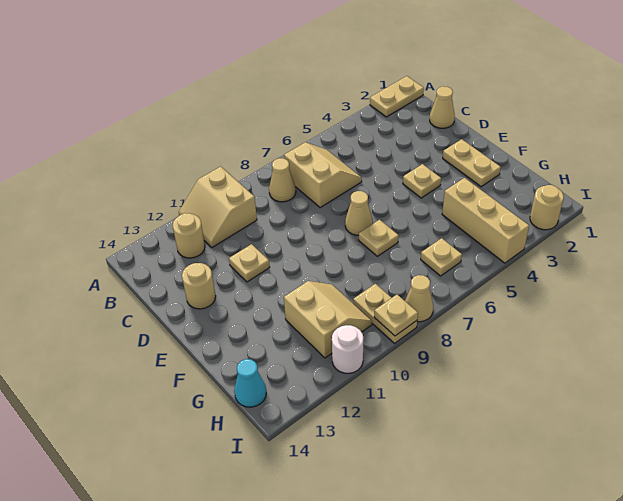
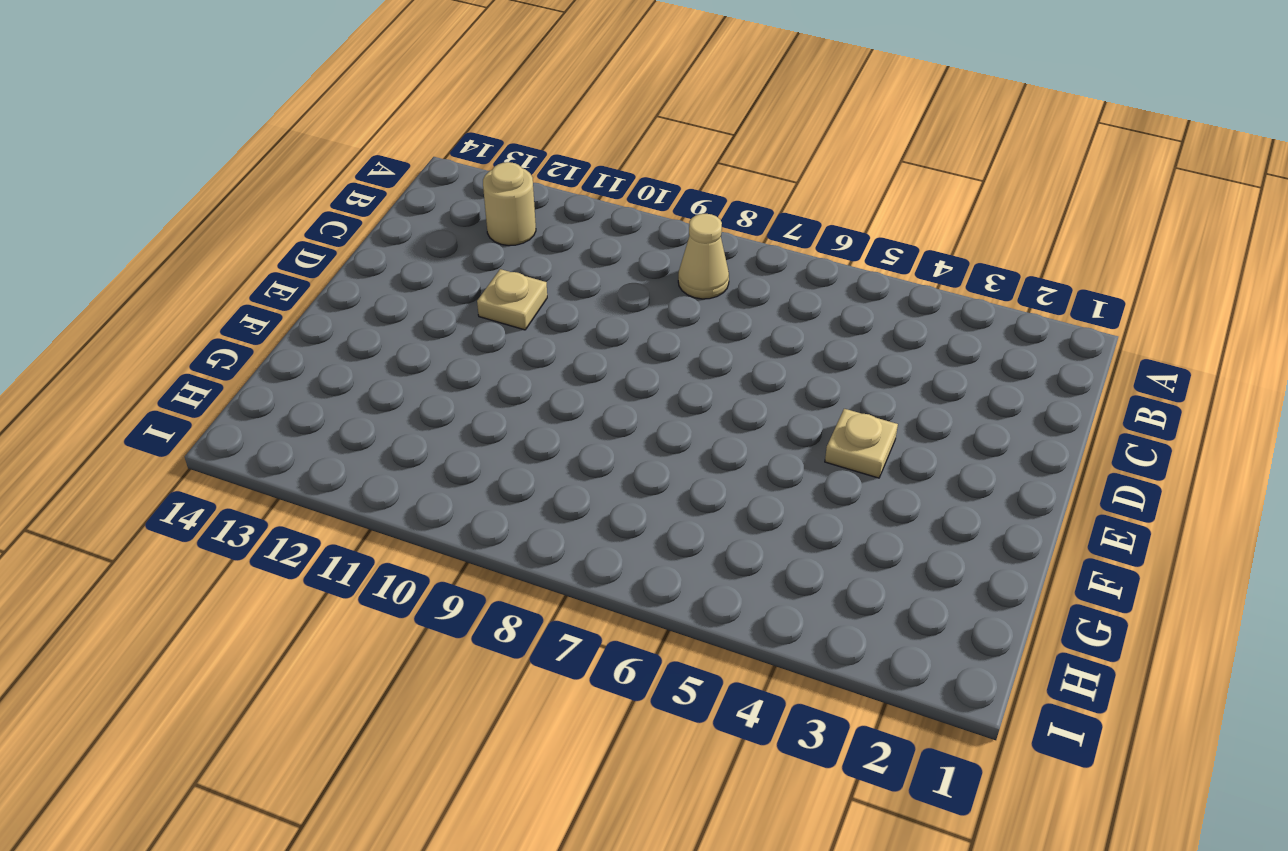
none -> tan 1x2 plate [370,76,424,117]
none -> tan 2x2 slope [179,167,257,247]
none -> tan 2x2 slope [284,142,362,207]

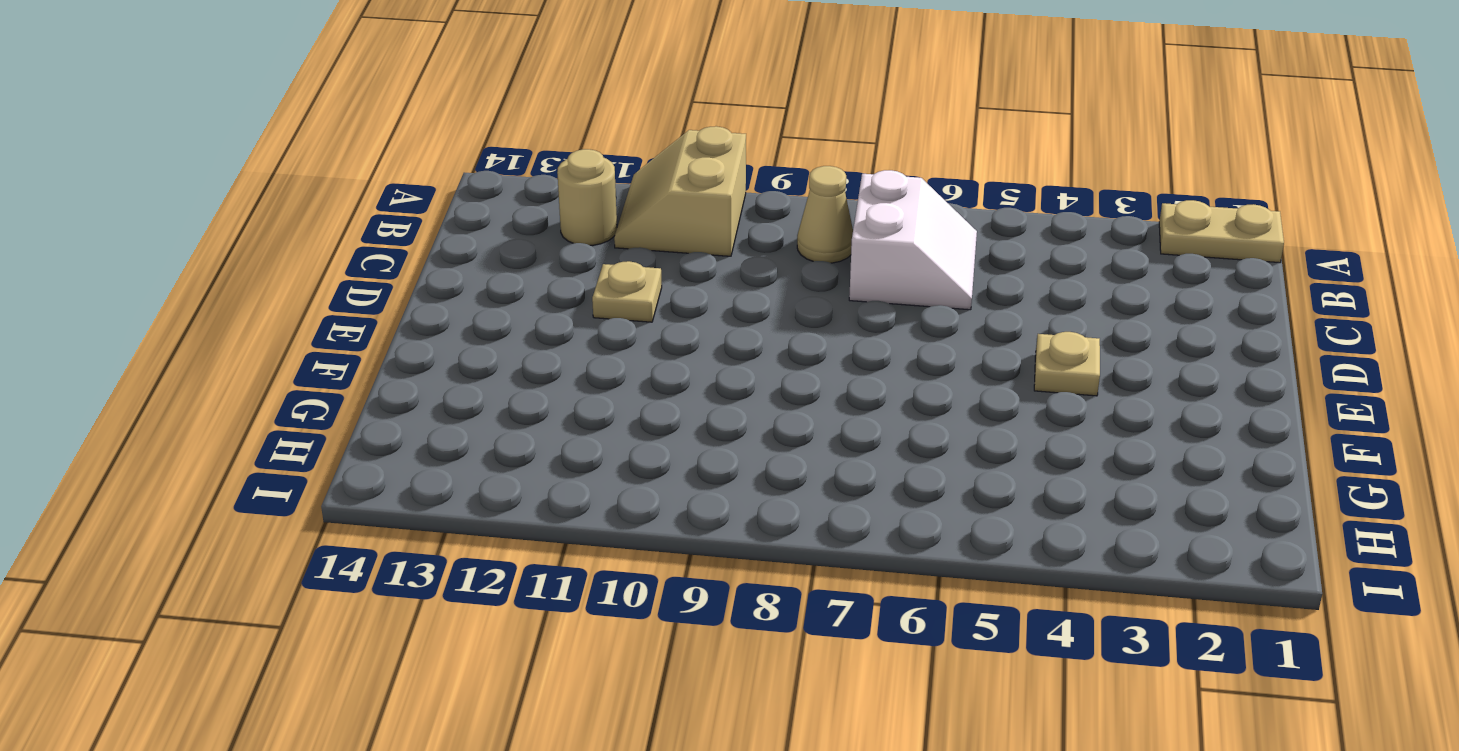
white 2x2 slope [849,170,977,310] -> tan 2x2 slope [284,142,362,207]
none -> tan 1x1 cone [430,86,455,128]
none -> tan 1x1 round brick [182,263,216,309]
none -> tan 1x2 plate [443,139,501,187]

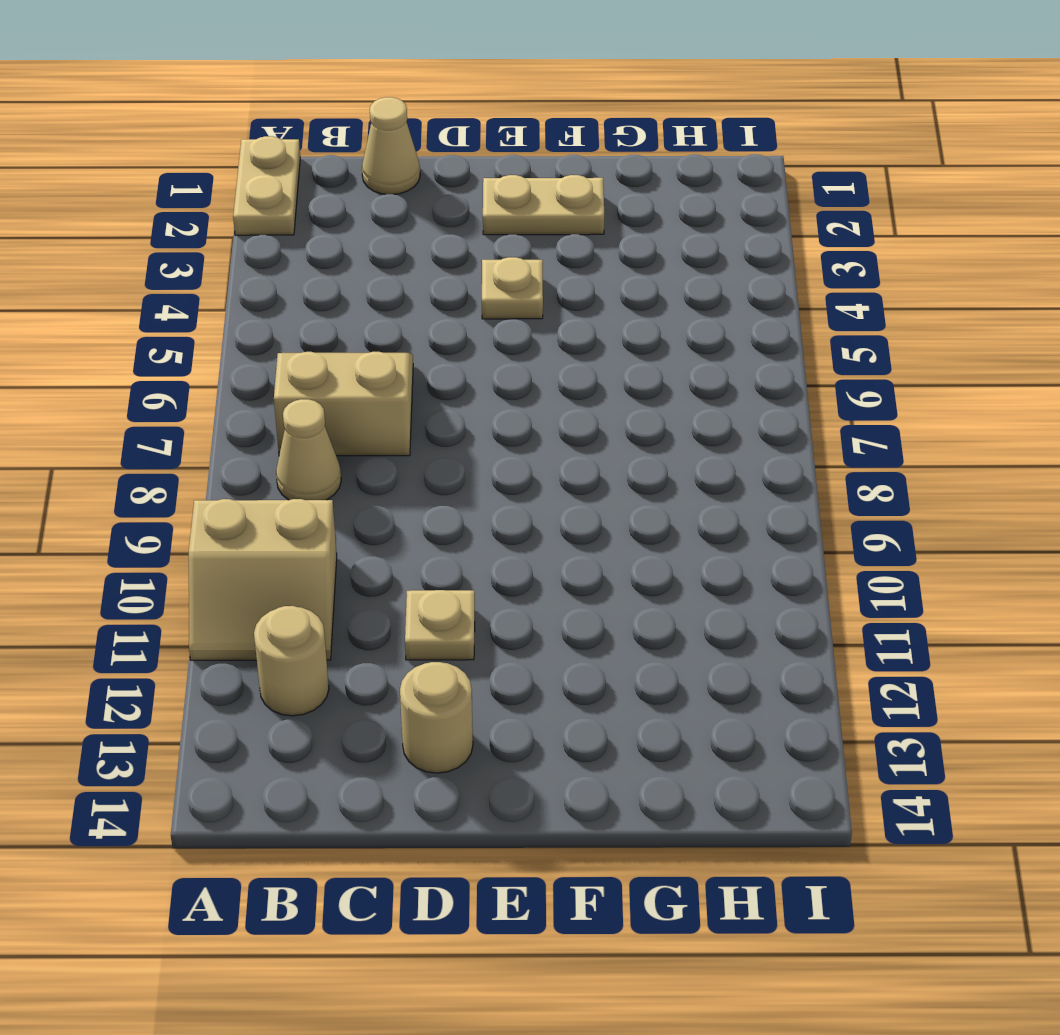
none -> tan 1x1 cone [345,191,373,235]
none -> tan 1x1 plate [359,220,399,256]
none -> tan 1x3 brick [442,178,529,263]

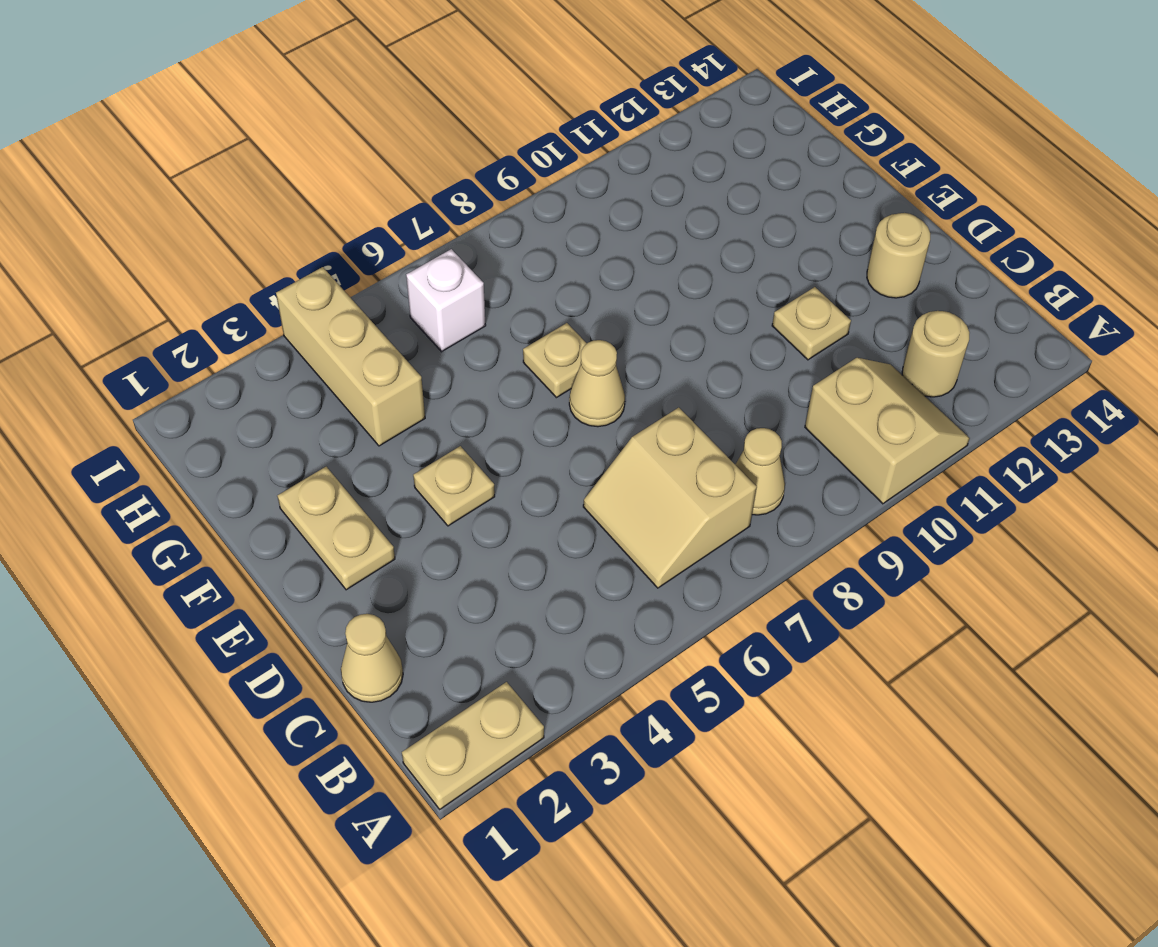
white 1x1 brick [406,249,486,352] -> tan 1x1 plate [421,238,462,276]
none -> tan 2x2 slope [284,281,372,358]
none -> tan 1x2 plate [353,284,417,343]
none -> cyan 1x1 cone [234,359,266,407]

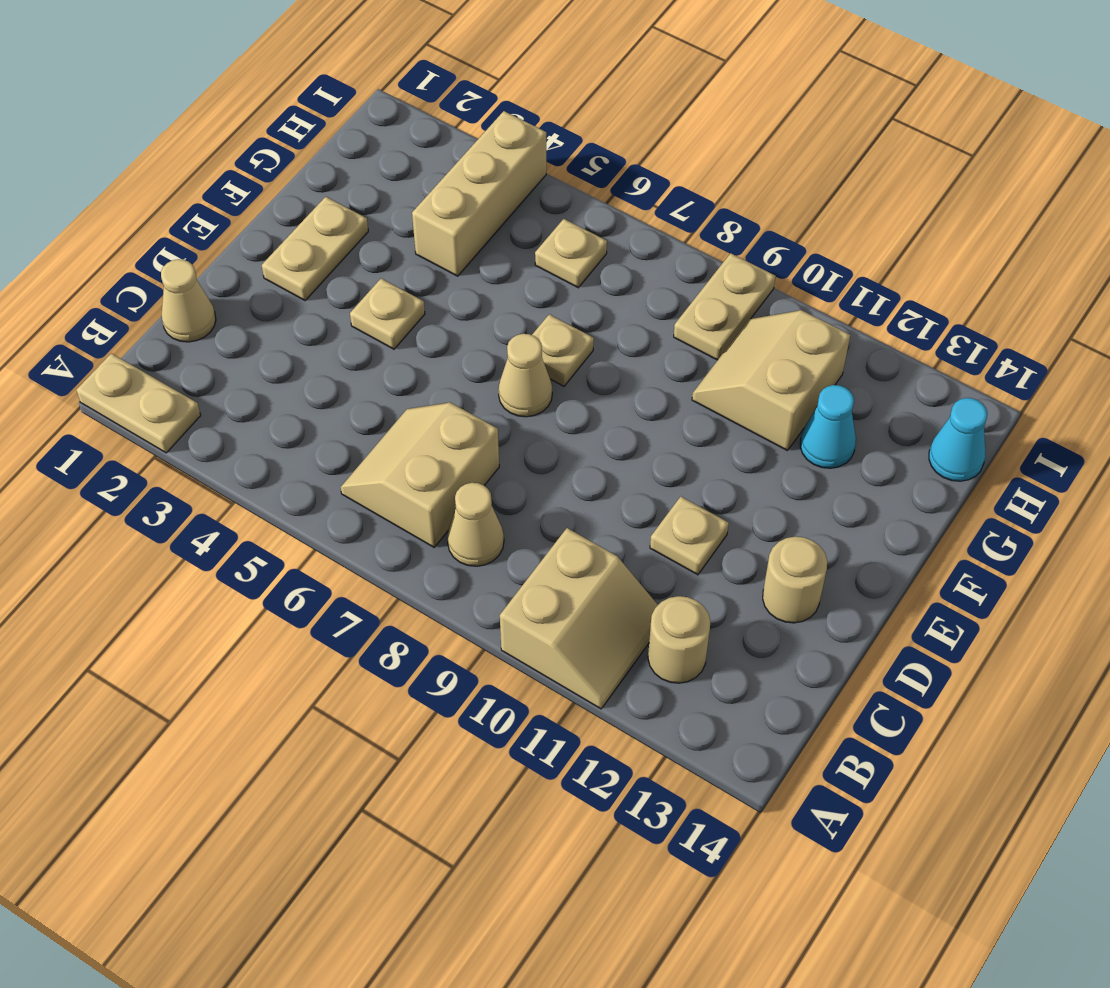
cyan 1x1 cone [800,385,856,468] -> none
none -> tan 1x1 round brick [530,185,564,230]
none -> tan 1x1 cone [405,275,433,322]
none -> white 1x1 round brick [332,325,363,373]

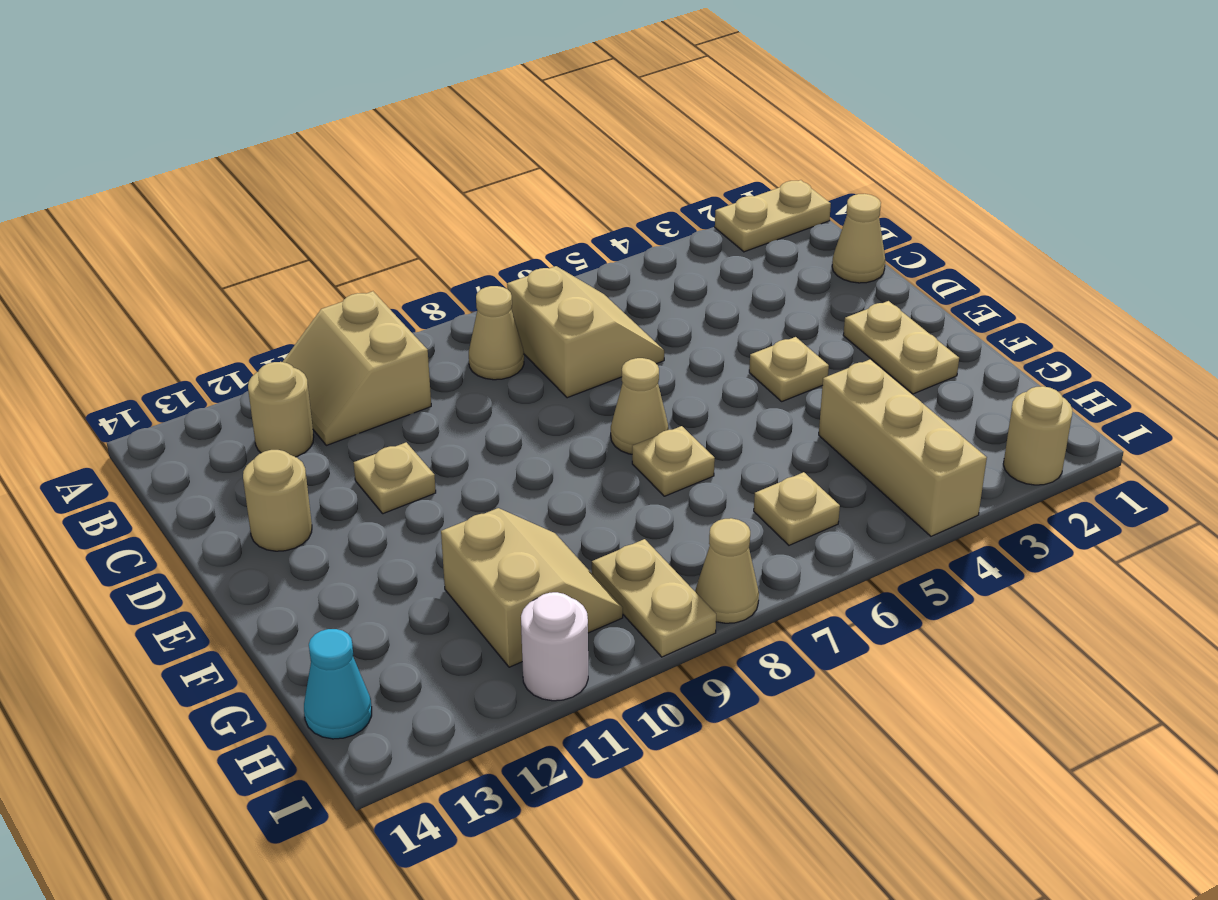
none -> tan 1x1 plate [374,295,418,336]

